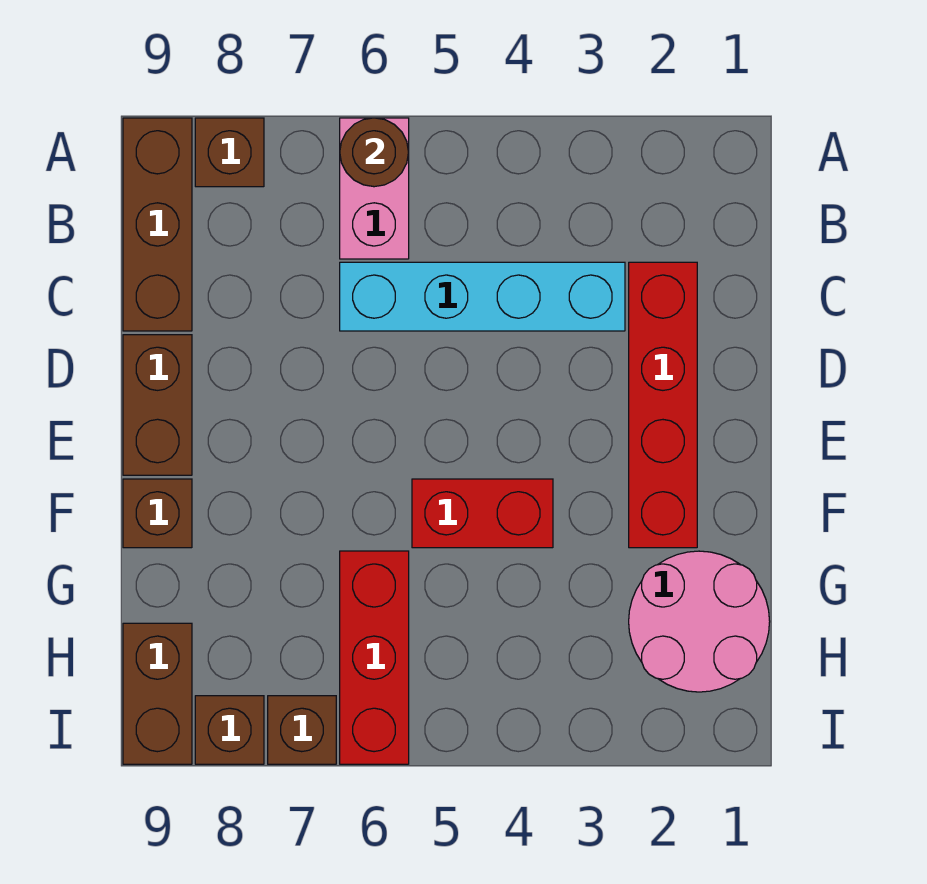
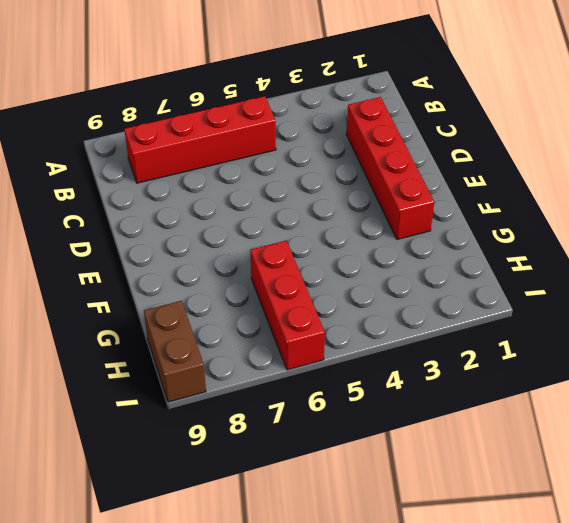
red 1x4 brick [124,96,276,183] -> pink 1x2 brick [340,118,409,259]
none -> brown 1x1 brick [195,118,264,187]
none -> brown 1x3 brick [123,118,192,331]
none -> cyan 1x4 brick [340,262,625,331]

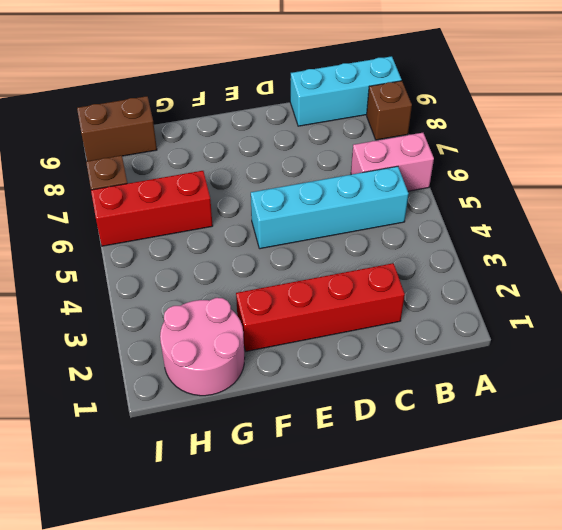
cyan 1x3 brick [290,56,401,126] -> brown 1x3 brick [123,118,192,331]
cyan 1x4 brick [251,166,408,249] -> cyan 1x4 brick turned to [340,262,625,331]
none -> brown 1x2 brick [123,335,192,475]
none -> red 1x2 brick [412,479,553,548]
none -> brown 1x1 brick [123,479,192,548]

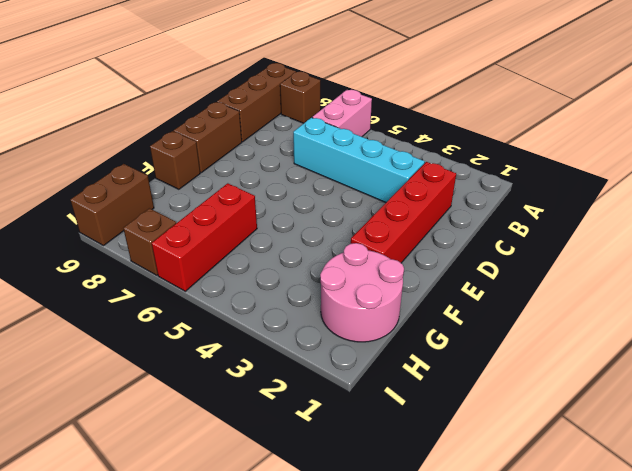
none -> red 1x2 brick [412,479,553,548]
none -> brown 1x1 brick [195,696,264,764]
none -> brown 1x1 round brick [340,118,408,187]

